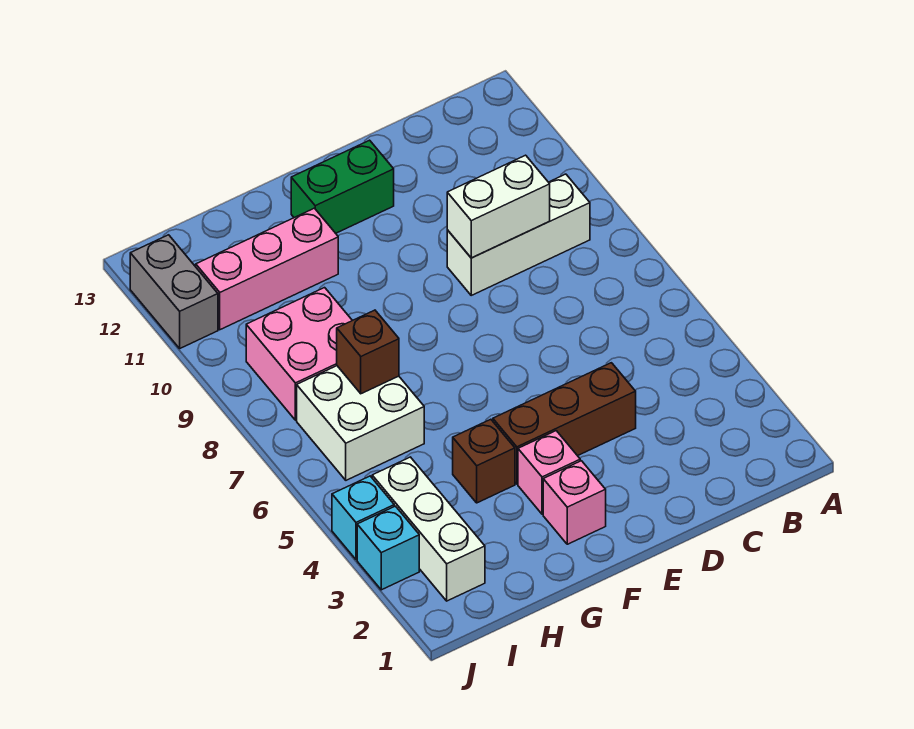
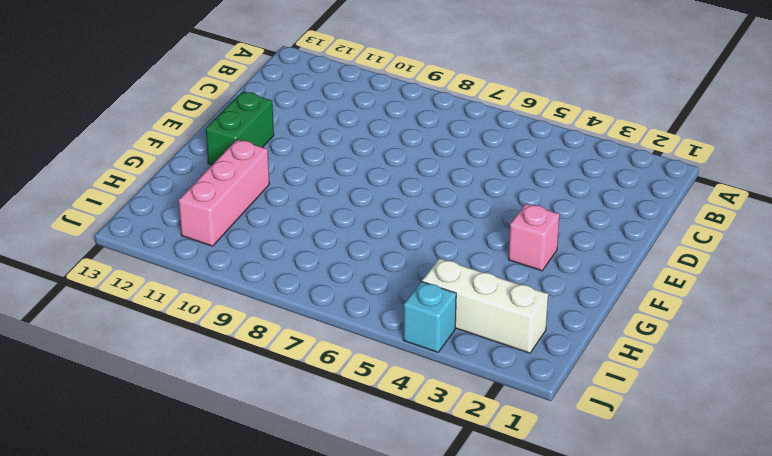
none -> white 1x3 brick [447,174,590,295]
none -> brown 1x3 brick [493,363,636,484]
none -> pink 1x1 brick [543,461,606,544]

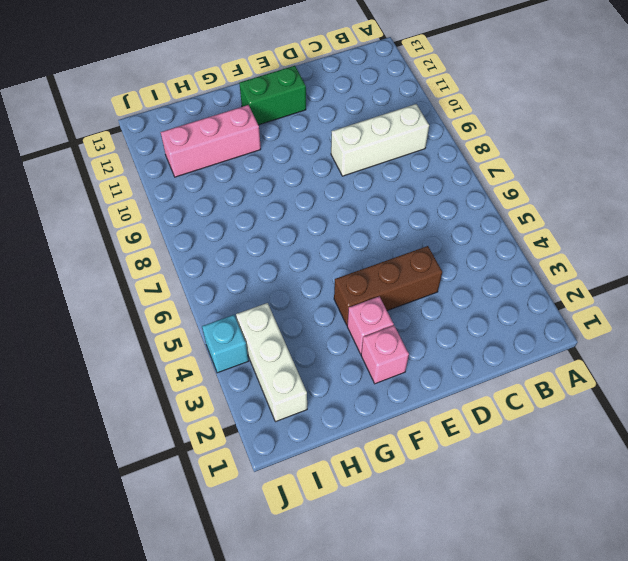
none -> brown 1x1 brick [453,419,515,503]
none -> white 2x2 brick [297,366,424,480]
none -> pink 2x2 brick [246,288,352,420]

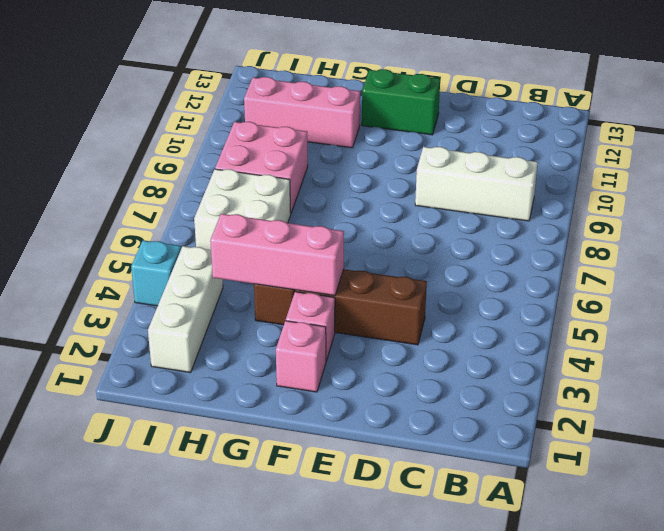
pink 1x3 brick [210,214,344,296] -> none
none -> cyan 1x1 brick [357,506,419,590]
none -> grey 1x2 brick [130,235,218,348]
none -> white 1x2 brick [447,155,550,258]

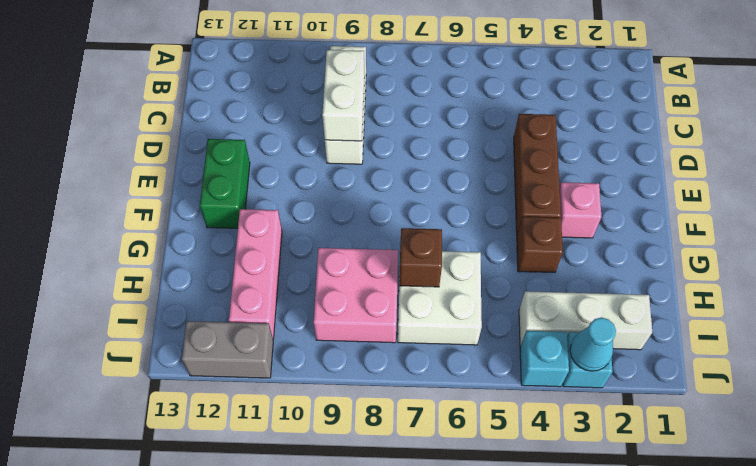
cyan 1x1 cone [570,318,616,371] -> none
none -> pink 1x1 brick [543,461,606,544]

